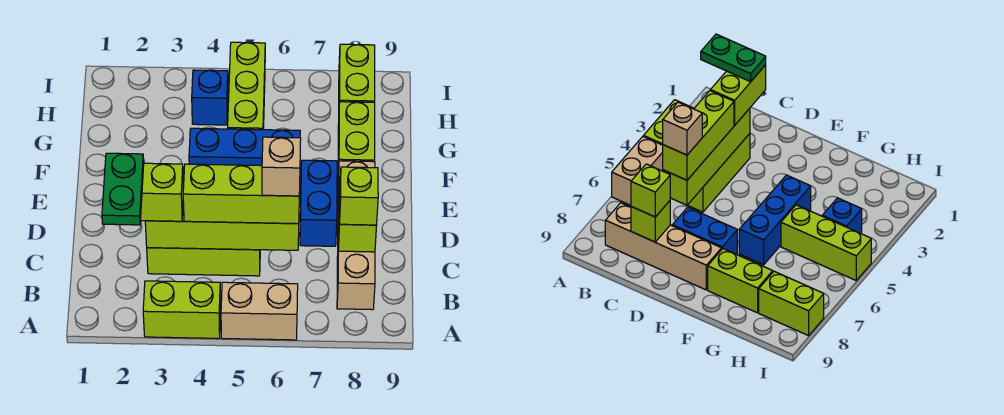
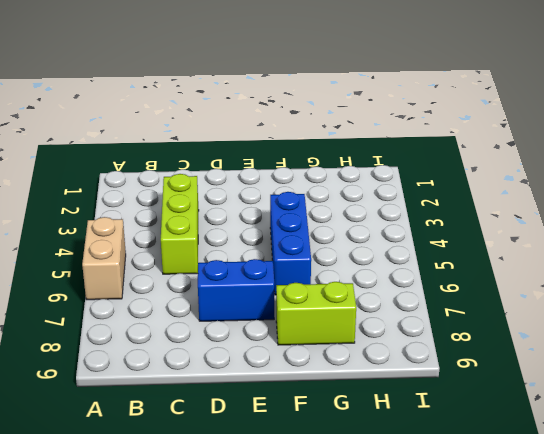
none -> lime 1x2 brick [143,281,221,338]
none -> tan 1x4 brick [337,161,375,310]
none -> lime 1x3 brick [228,42,265,130]

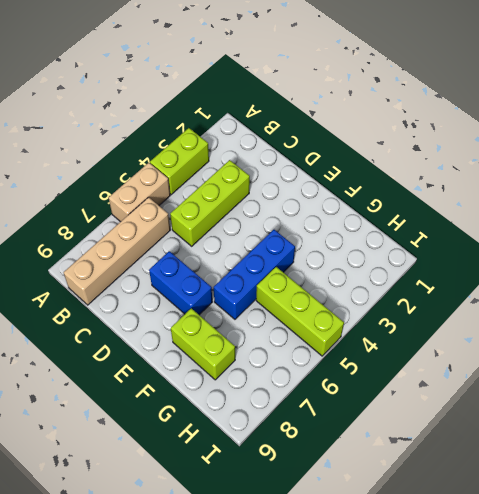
tan 1x4 brick [64,197,170,305] -> tan 1x4 brick turned to [337,161,375,310]
none -> blue 1x1 brick [192,70,228,125]
none -> lime 1x2 brick [338,44,375,126]
none -> lime 1x4 brick [145,202,299,250]

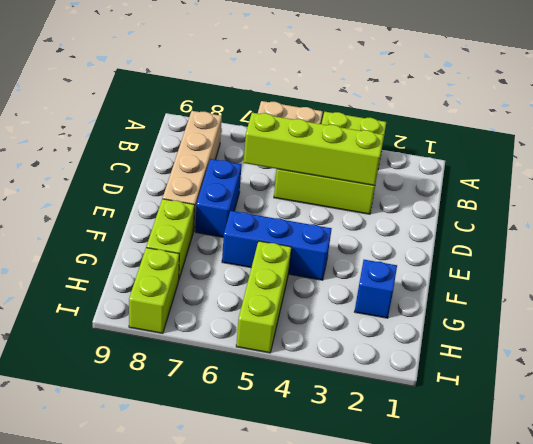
blue 1x1 brick [355,260,397,318] -> blue 1x1 brick moved to [192,70,228,125]
none -> lime 1x1 brick [338,201,377,252]
none -> lime 1x2 brick [141,163,184,221]
none -> lime 1x3 brick [183,164,299,224]

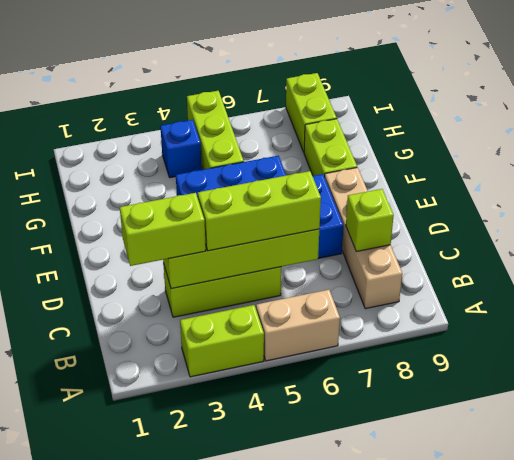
none -> lime 1x1 brick [340,167,378,225]
none -> green 1x2 plate [102,153,144,225]
none -> tan 1x1 brick [262,137,301,196]

